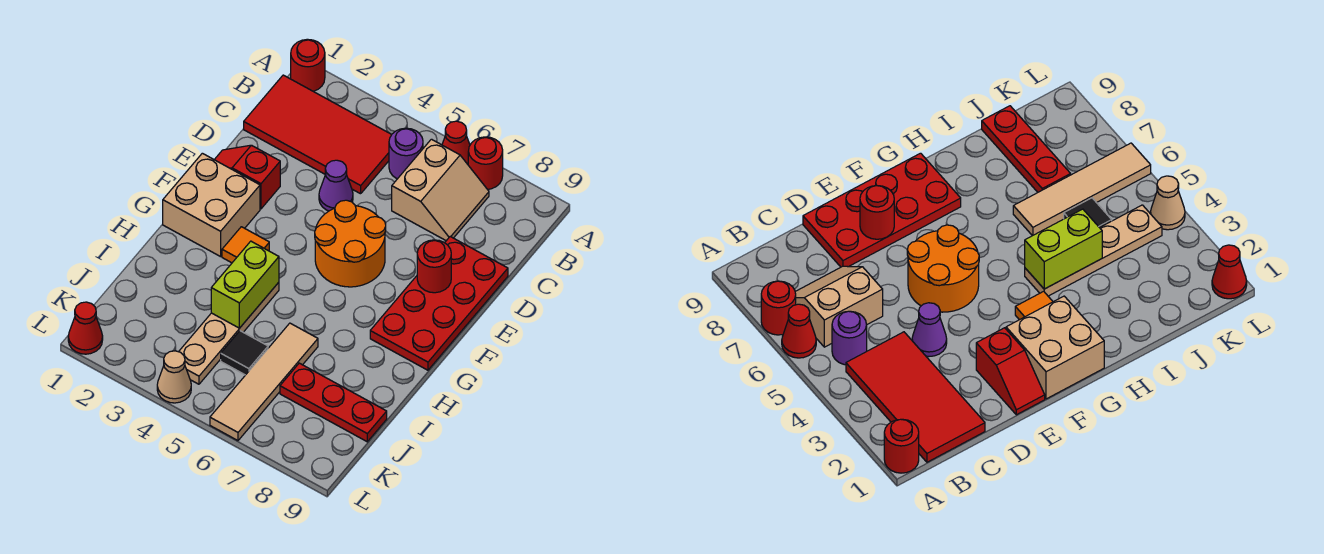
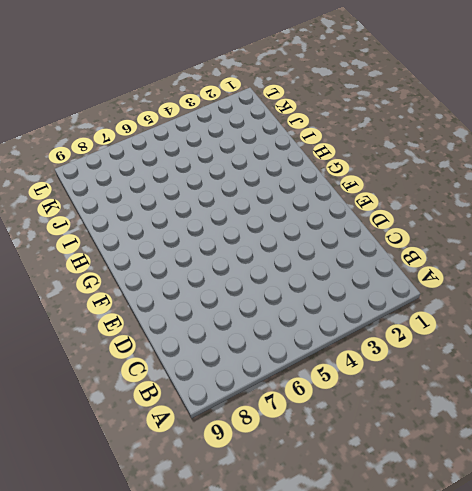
none -> red 1x1 round brick [291,39,325,91]
none -> red 1x1 cone [442,121,470,164]
none -> red 1x1 round brick [468,137,503,189]

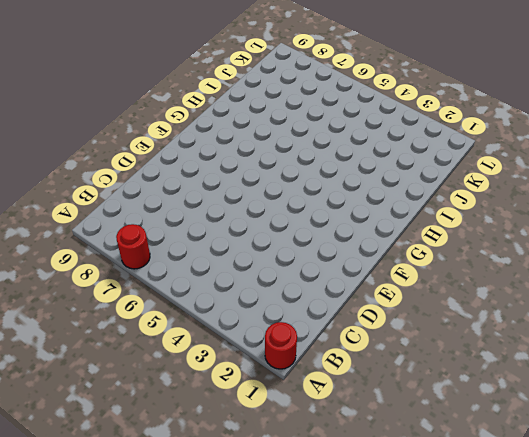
none -> red 1x1 cone [442,121,470,164]
none -> red 2x4 tile [244,75,392,194]
none -> purple 1x1 round brick [389,128,423,179]

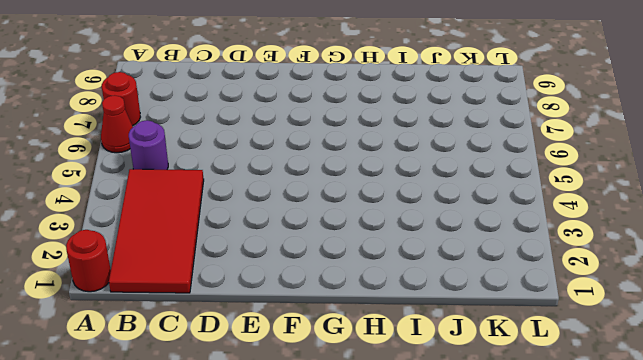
none -> tan 2x2 slope [392,139,489,241]
none -> purple 1x1 cone [319,160,353,211]
none -> red 2x4 plate [370,237,508,370]

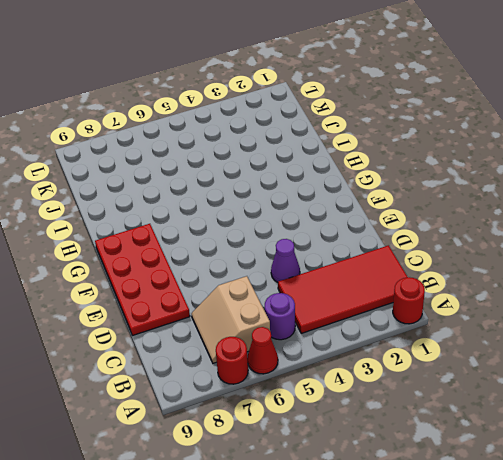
none -> red 1x2 slope [214,145,280,209]
none -> orange 2x2 round brick [315,200,386,287]
none -> tan 2x2 brick [163,153,260,257]

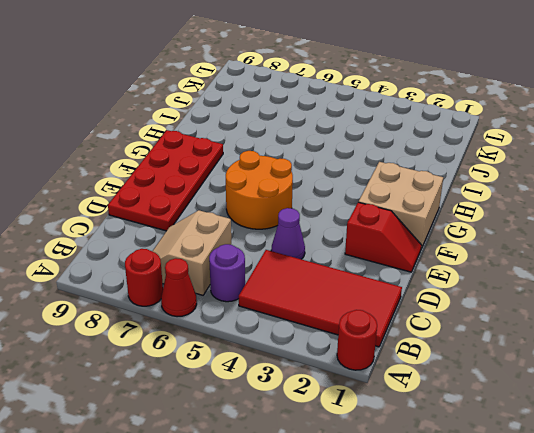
none -> orange 1x1 tile [222,227,269,263]
none -> tan 1x4 plate [179,282,279,384]
none -> tan 1x4 tile [210,323,318,441]

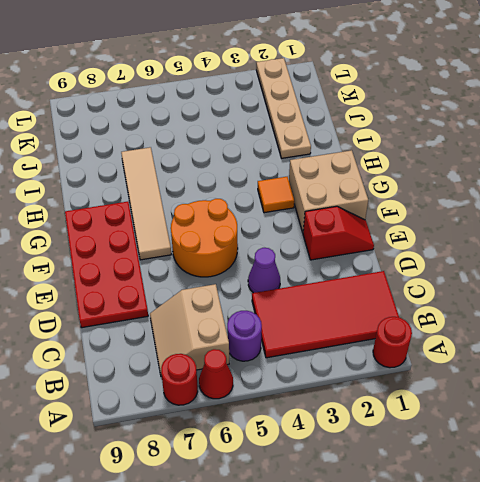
tan 1x4 tile [121,147,171,260] -> tan 1x4 tile moved to [210,323,318,441]
tan 1x4 plate [256,58,311,158] -> tan 1x4 plate moved to [179,282,279,384]
none -> black 1x1 tile [221,331,268,375]
none -> red 1x3 plate [280,363,387,442]
none -> red 1x1 cone [68,302,103,354]

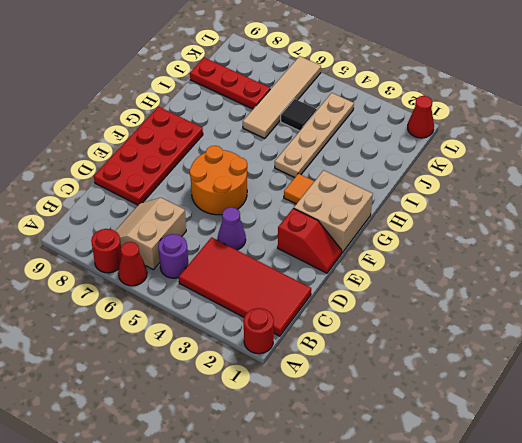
none -> tan 1x1 cone [157,351,191,403]
none -> red 1x1 round brick [417,240,451,293]
none -> lime 1x2 brick [211,241,279,328]

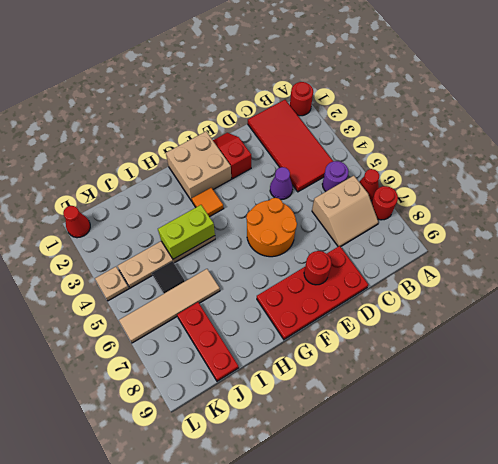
tan 1x1 plate [95,267,129,301] -> tan 1x1 cone [157,351,191,403]

